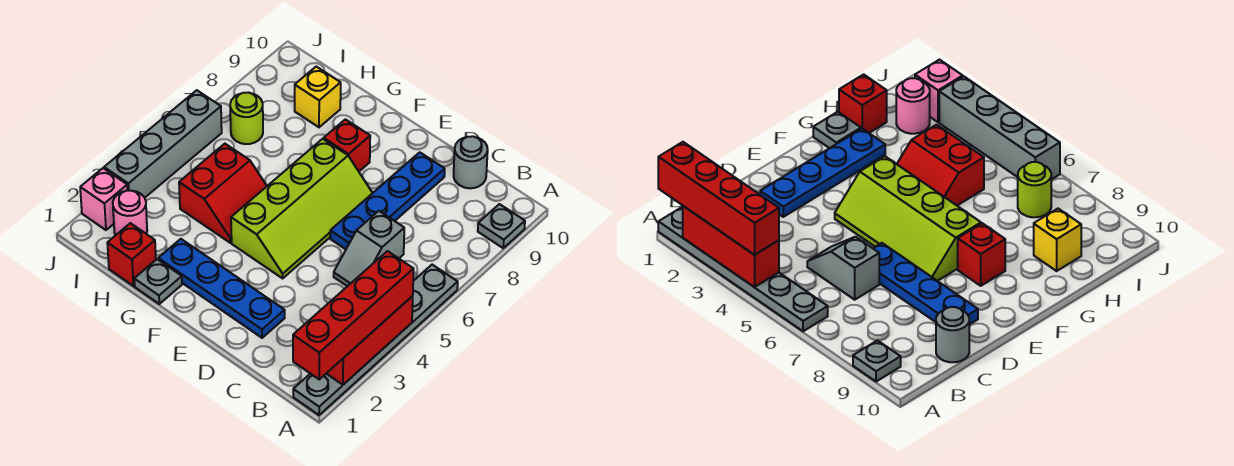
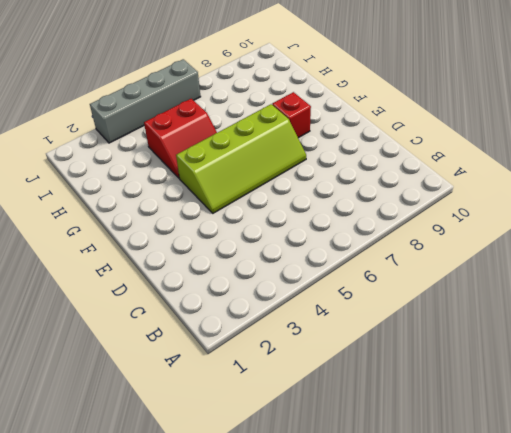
none -> grey 1x6 plate [293,265,458,415]
none -> grey 1x1 plate [478,204,525,248]
none -> grey 1x2 slope [334,211,404,286]

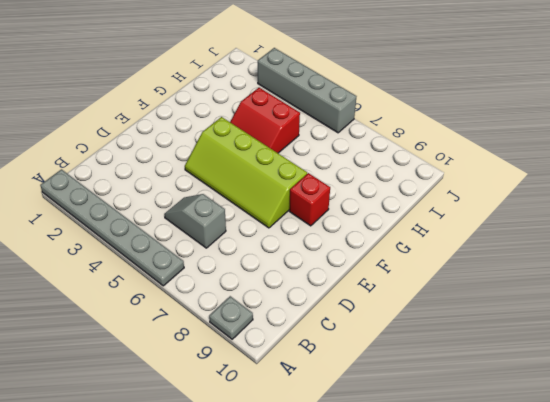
none -> grey 1x1 round brick [454,136,488,188]
none -> blue 1x4 plate [158,239,285,338]
none -> blue 1x4 plate [330,152,445,249]

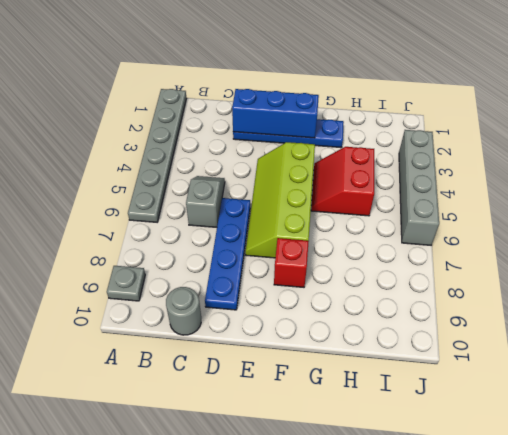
blue 1x3 brick [232,89,319,138] -> none
none -> grey 1x1 plate [134,259,182,304]
none -> red 1x1 brick [107,223,156,286]
none -> yellow 1x1 brick [295,67,341,127]

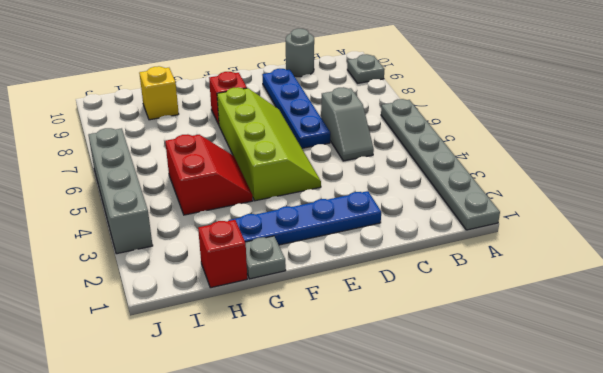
none -> pink 1x1 round brick [113,191,147,235]
none -> lime 1x1 round brick [230,93,263,144]
none -> pink 1x1 brick [80,168,128,230]

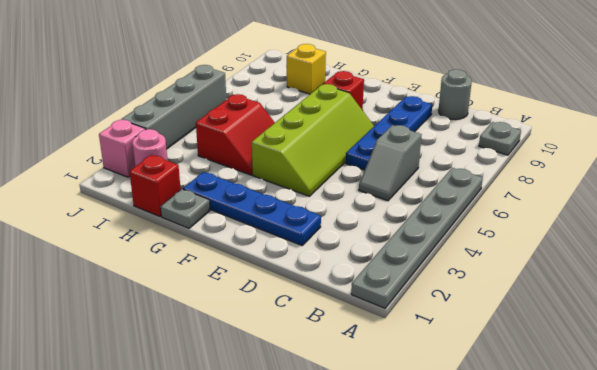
none -> lime 1x1 round brick [230,93,263,144]
none -> red 1x3 brick [326,296,413,385]
none -> red 1x4 brick [293,251,414,379]

